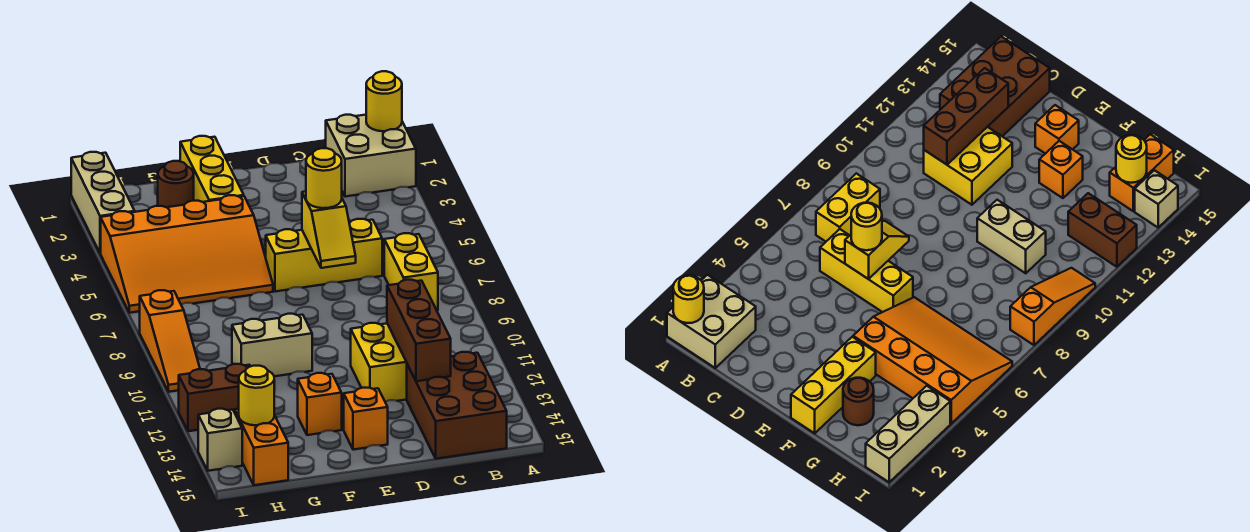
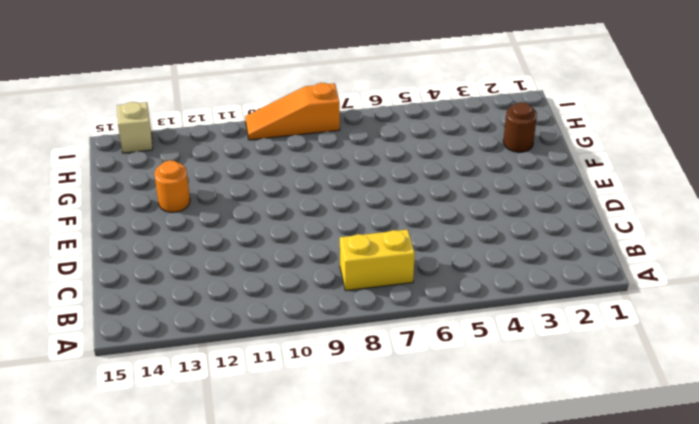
orange 1x1 round brick [154,160,190,212] -> orange 1x1 brick [298,373,342,435]
none -> tan 2x2 brick [326,115,416,197]
none -> brown 2x3 brick [407,352,507,459]
none -> yellow 1x3 brick [266,219,382,292]

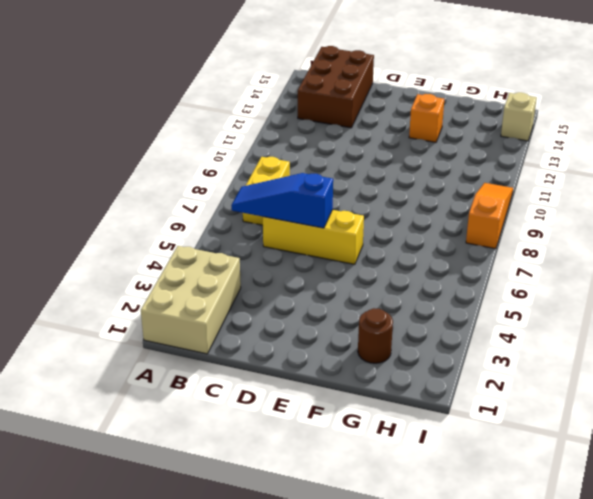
tan 2x3 brick [141,246,241,354] -> tan 2x2 brick [326,115,416,197]
blue 1x3 slope [231,173,333,228] -> yellow 1x2 slope [302,191,356,268]
none -> yellow 2x2 brick [351,323,407,402]
none -> orange 1x1 brick [344,388,388,450]
none -> yellow 1x3 brick [180,136,244,202]

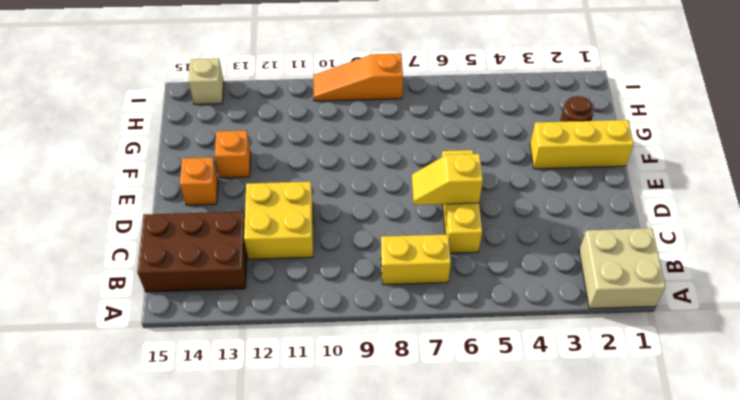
none -> orange 3x4 slope [101,195,273,313]
none -> tan 1x2 brick [232,314,312,376]
none -> brown 1x2 brick [179,364,250,431]

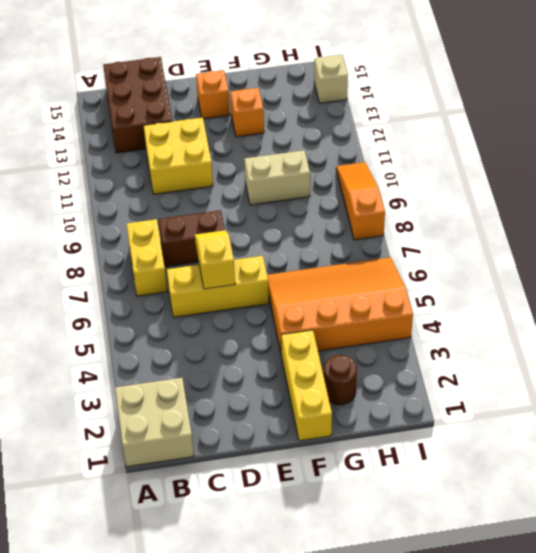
brown 1x2 brick [159,210,225,266] -> brown 1x2 brick moved to [179,364,250,431]
none -> orange 1x2 brick [235,409,288,485]
none -> tan 1x3 brick [71,152,135,253]
none -> yellow 1x1 round brick [366,71,402,131]

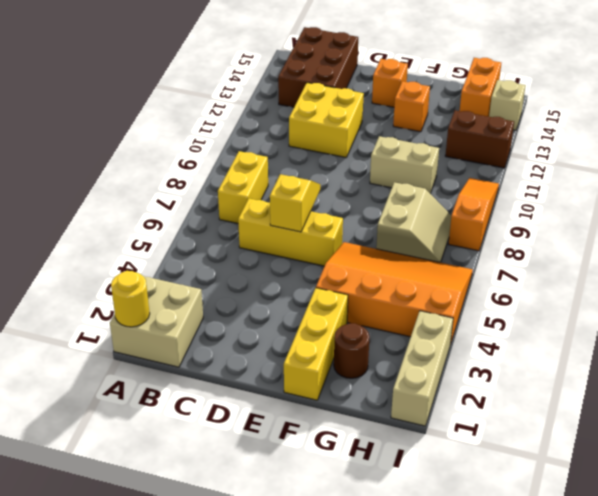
tan 2x2 slope [376,182,451,262] -> none
none -> brown 1x3 brick [387,280,451,381]
none -> yellow 1x1 round brick [239,366,274,425]
none -> yellow 1x1 round brick [306,148,342,208]

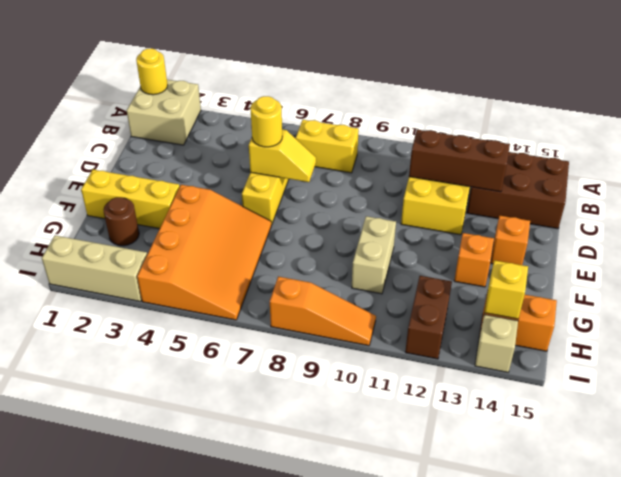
yellow 1x1 brick [484,260,528,319] -> yellow 1x1 round brick [239,366,274,425]

